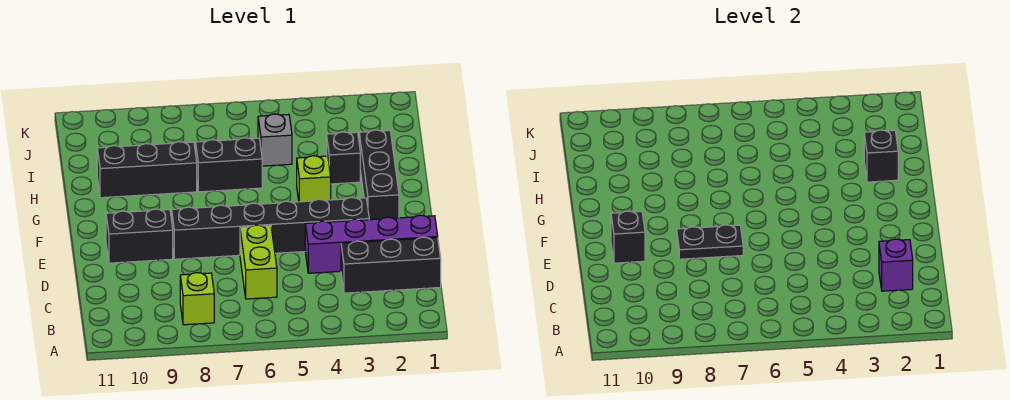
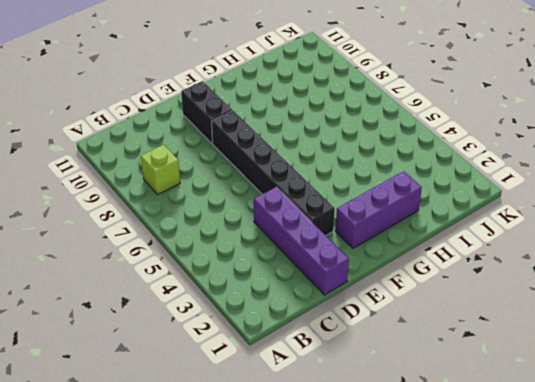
purple 1x3 brick [335,171,422,248] -> black 1x3 brick [359,130,399,220]
none -> black 1x3 brick [341,237,441,293]
none -> lime 1x2 brick [240,225,277,299]
none -> lime 1x1 brick [297,156,331,202]

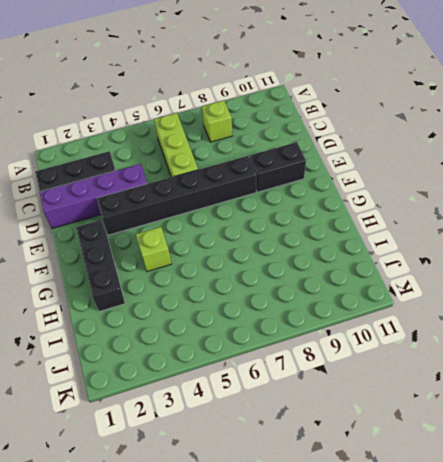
lime 1x3 brick [154,113,198,177] -> lime 1x2 brick [240,225,277,299]
none -> black 1x1 brick [327,132,360,184]
none -> black 1x2 brick [196,138,262,192]
none -> black 1x3 brick [97,142,197,198]

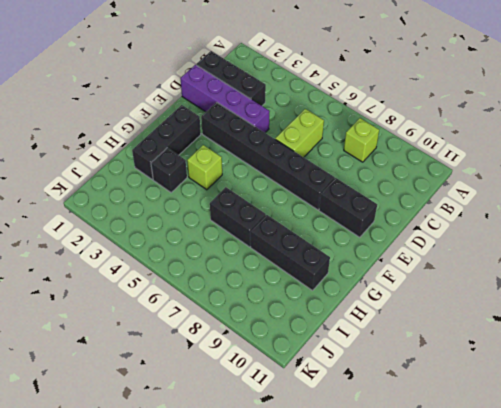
none -> grey 1x1 brick [258,114,292,166]
none -> purple 1x1 brick [879,239,913,291]
none -> black 1x2 plate [677,225,743,259]

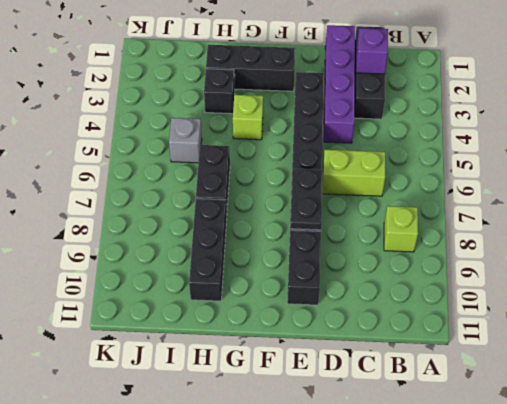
none -> black 1x1 brick [611,211,645,263]
none -> black 1x1 brick [864,130,898,182]

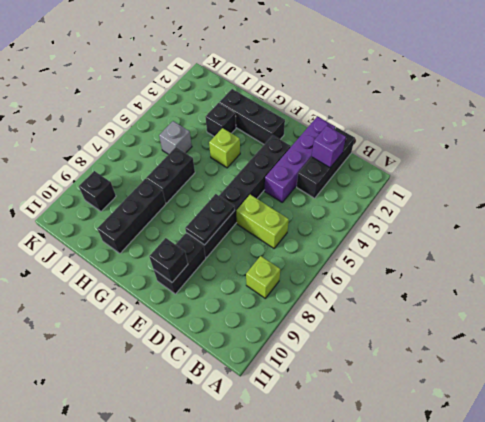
black 1x1 brick [79,171,116,211] -> black 1x1 brick moved to [864,130,898,182]

